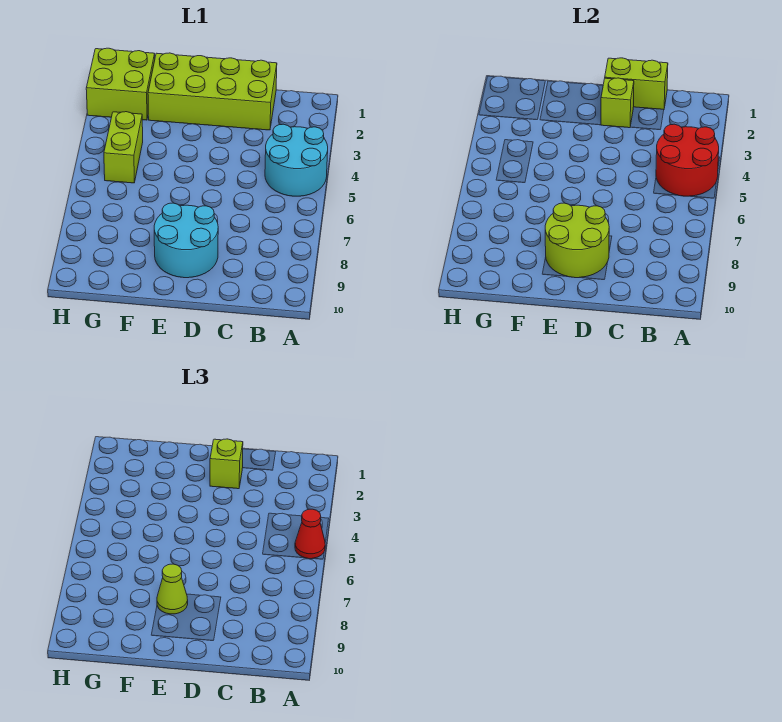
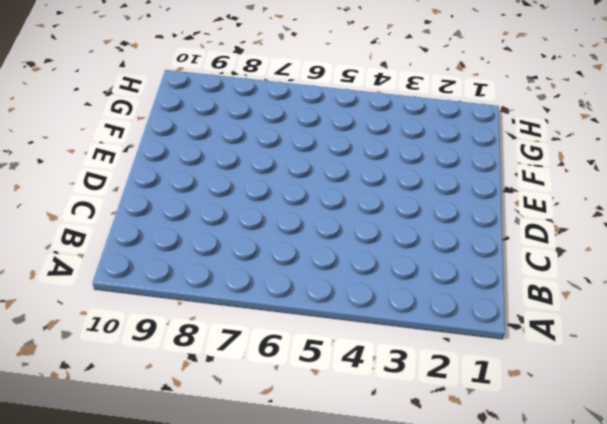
none -> cyan 2x2 round brick [265,124,328,196]
none -> lime 2x4 brick [148,53,277,130]
none -> cyan 2x2 round brick [154,203,218,278]

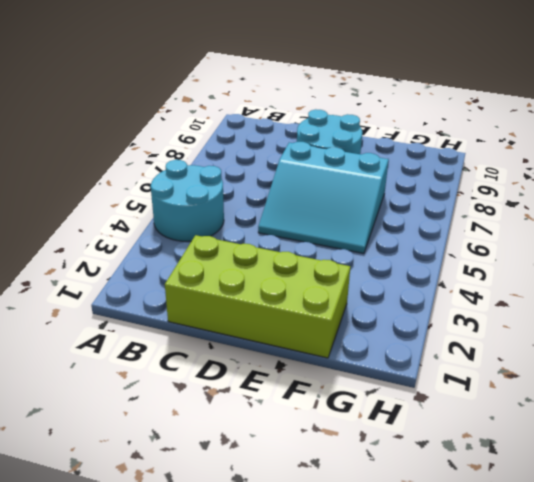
cyan 3x3 slope [258,142,389,254] -> none
none -> lime 2x2 brick [86,48,155,120]
none -> lime 1x2 brick [104,112,143,183]
none -> red 2x2 round brick [656,124,719,196]

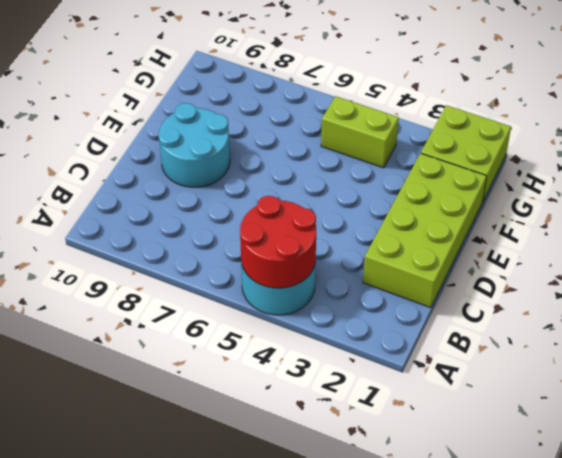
none -> lime 1x2 brick [605,58,668,109]
none -> lime 1x1 brick [601,78,634,128]
none -> lime 2x2 round brick [545,203,609,278]

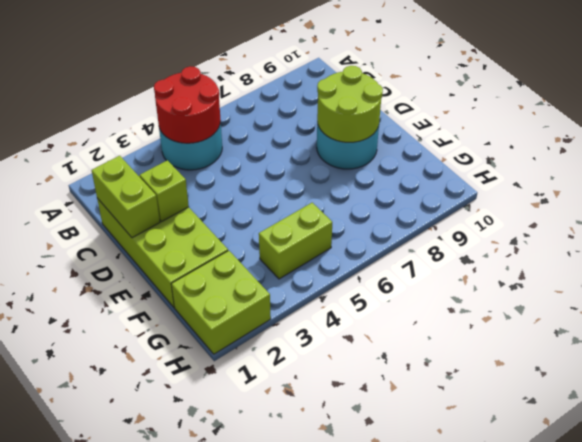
none -> red 1x1 cone [295,509,325,559]
none -> lime 1x1 brick [210,439,243,489]
none -> lime 1x1 cone [157,564,188,614]

